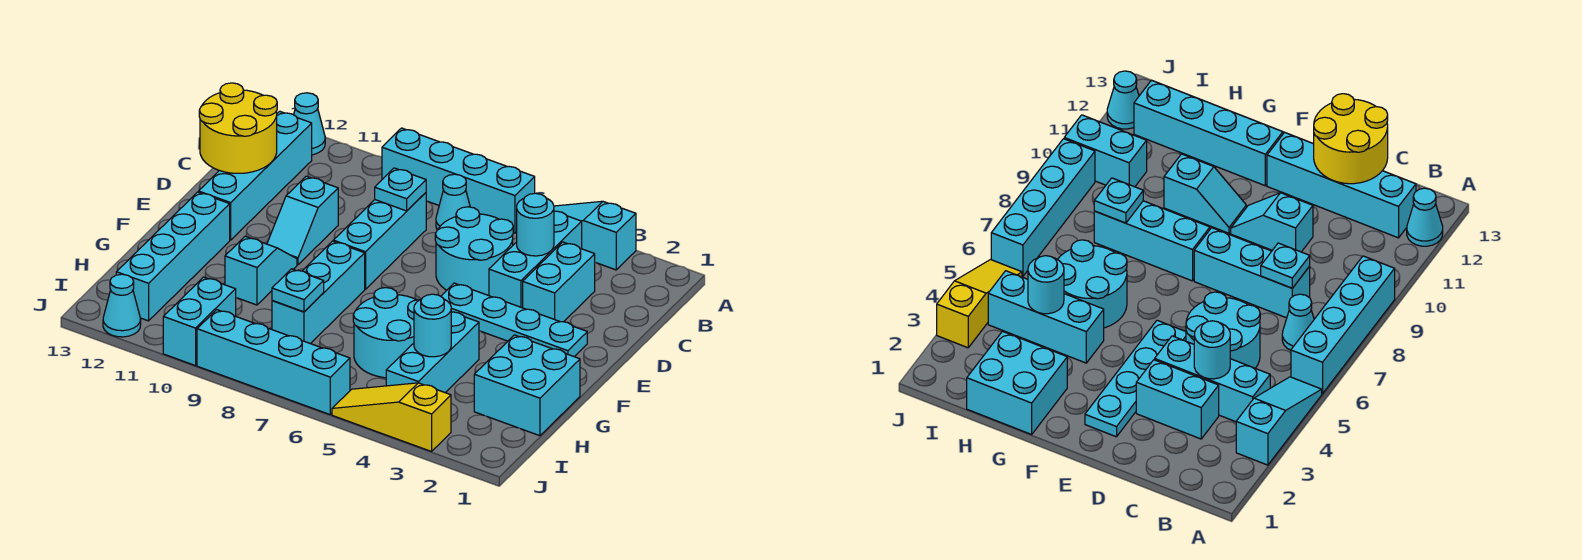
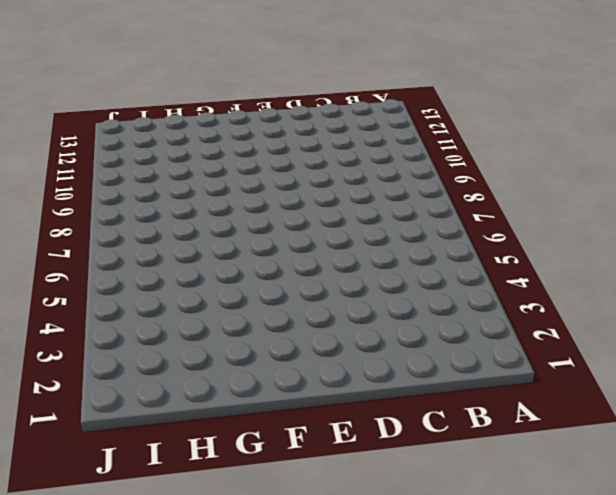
none -> cyan 1x3 slope [554,201,636,270]
none -> cyan 1x4 brick [382,128,535,233]
none -> cyan 1x1 cone [294,93,325,155]

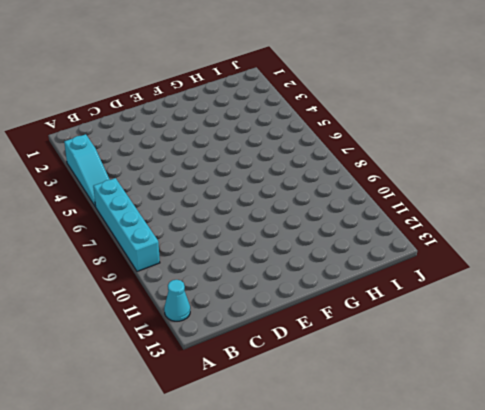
none -> cyan 1x3 brick [489,211,582,308]
none -> cyan 1x1 cone [436,174,470,230]
none -> cyan 1x4 brick [199,111,312,240]

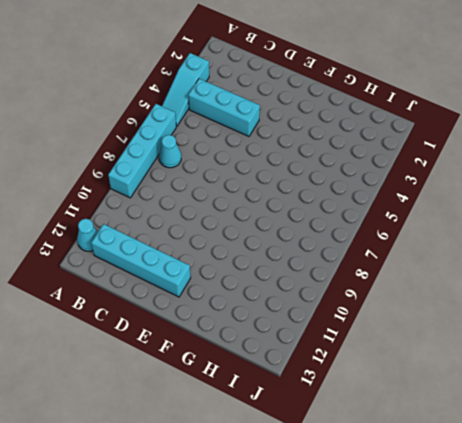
none -> cyan 1x2 brick [523,242,595,322]
none -> cyan 2x2 round brick [435,207,513,296]
none -> cyan 1x3 brick [333,193,426,289]

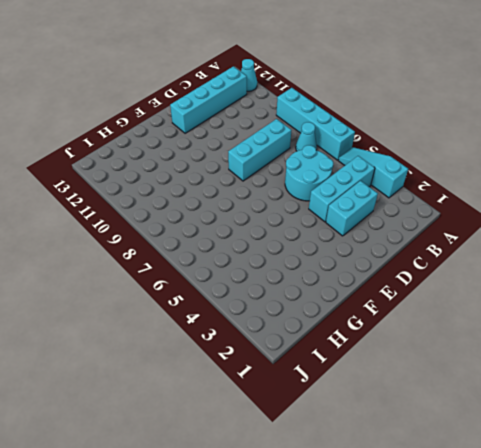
none -> cyan 1x2 slope [267,176,338,265]
none -> cyan 1x4 plate [441,283,587,357]
none -> cyan 1x3 brick [272,241,365,344]

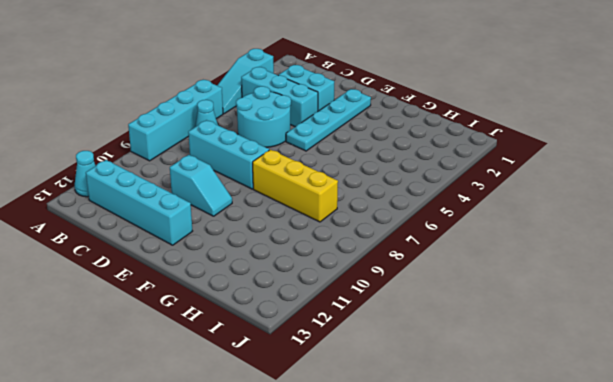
yellow 1x3 brick [253,150,338,222] -> cyan 1x3 brick [272,241,365,344]
none -> cyan 1x2 slope [225,236,297,305]
none -> cyan 1x4 brick [116,192,230,321]
none -> cyan 2x2 brick [474,335,580,436]

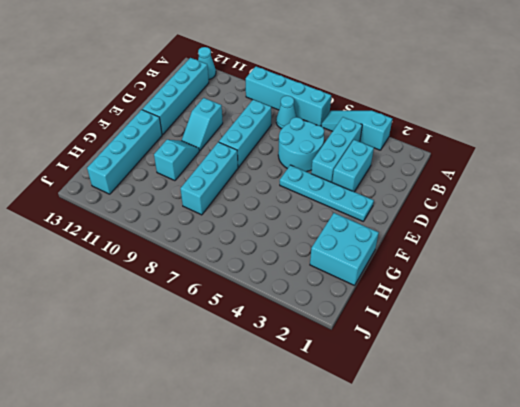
none -> cyan 1x3 brick [386,312,479,393]
none -> cyan 2x2 round brick [353,288,419,378]
none -> cyan 1x2 brick [163,277,236,366]

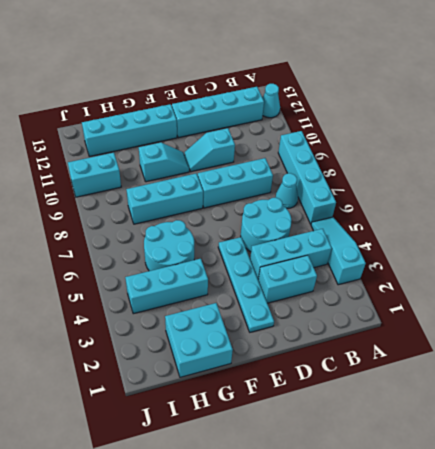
none -> yellow 1x3 slope [332,383,451,451]
none -> cyan 1x4 brick [197,310,350,414]
none -> cyan 1x1 cone [103,274,141,337]

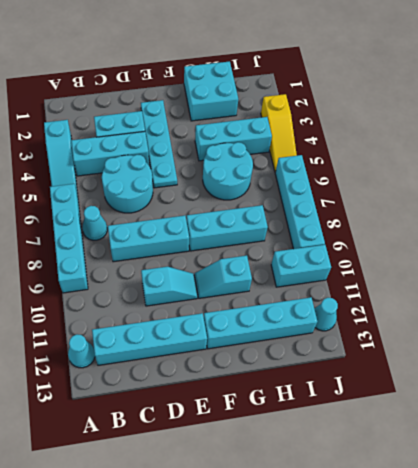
none -> cyan 1x1 round brick [517,193,554,256]
none -> cyan 1x1 plate [375,168,426,211]
none -> yellow 2x2 round brick [199,83,277,173]

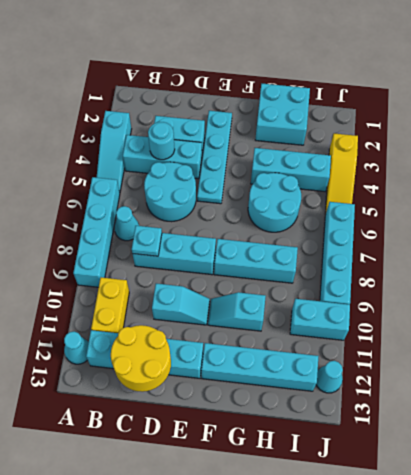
yellow 1x2 brick [91,277,129,333] -> none
none -> cyan 1x1 round brick [414,294,451,357]
none -> cyan 1x1 plate [272,269,324,312]

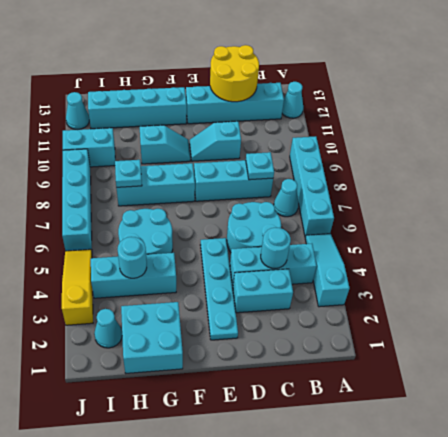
cyan 1x1 cone [94,309,122,348] -> none

